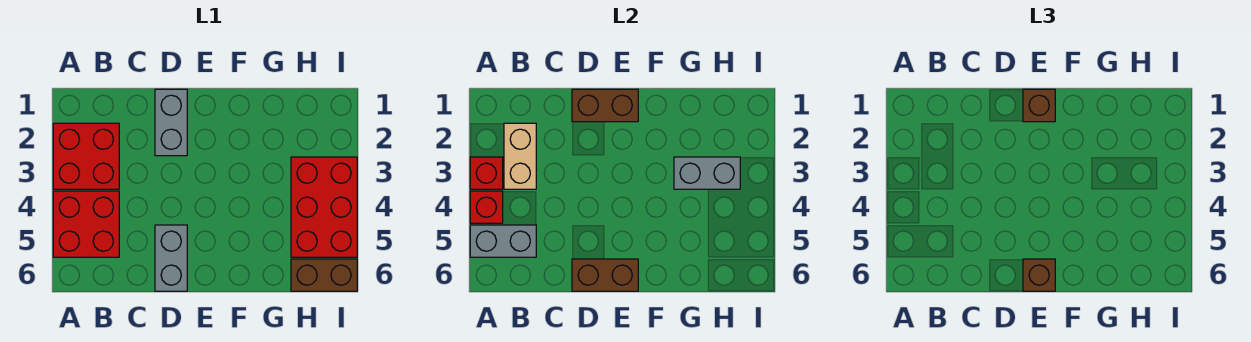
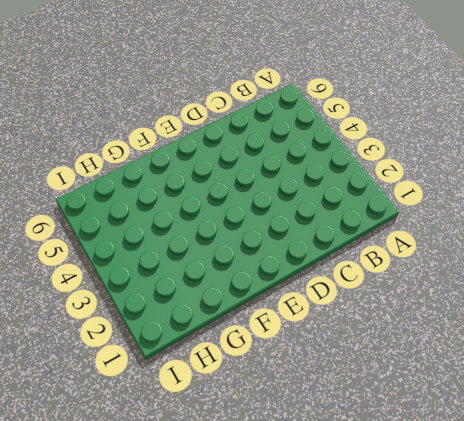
none -> red 2x2 brick [53,123,119,189]
none -> red 2x2 brick [53,191,119,257]
none -> grey 1x2 brick [155,89,187,156]

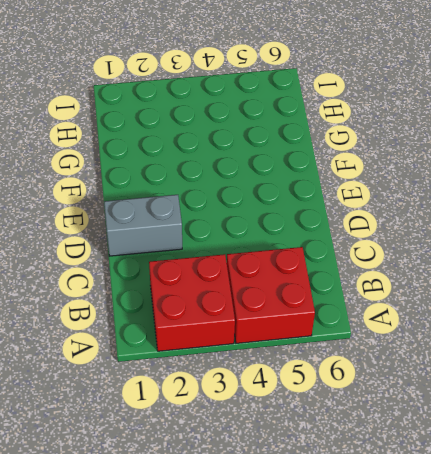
none -> grey 1x2 brick [155,225,187,291]
none -> red 2x3 brick [291,157,357,257]
none -> brown 1x2 brick [291,259,357,291]

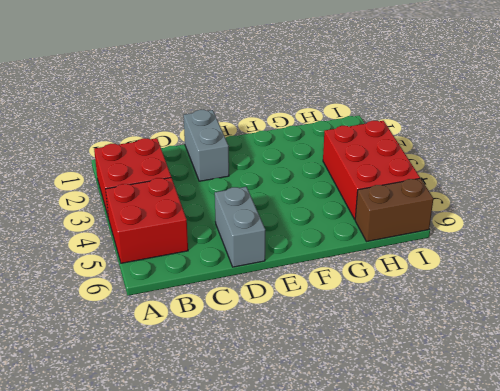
none -> red 1x1 brick [470,157,503,189]
none -> red 1x1 brick [470,191,503,223]
none -> grey 1x2 brick [470,225,536,257]

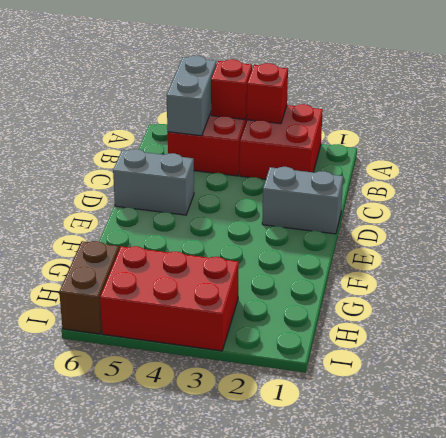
none -> tan 1x2 brick [504,123,536,189]
none -> brown 1x2 brick [572,89,638,122]
none -> brown 1x2 brick [572,259,638,291]

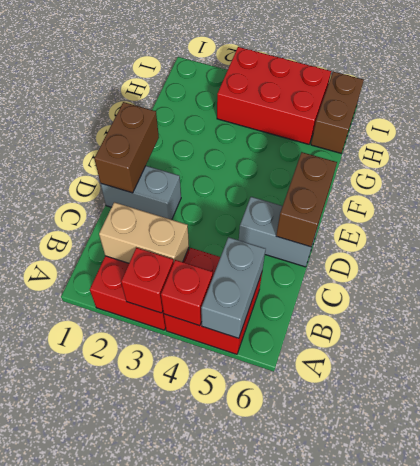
none -> grey 1x2 brick [674,157,740,189]
none -> brown 1x1 brick [1023,89,1055,122]
none -> brown 1x1 brick [1023,259,1055,291]

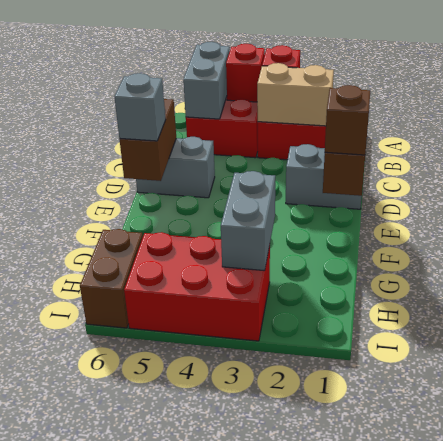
grey 1x1 brick [114,73,166,141] -> brown 1x1 brick [1023,259,1055,291]

